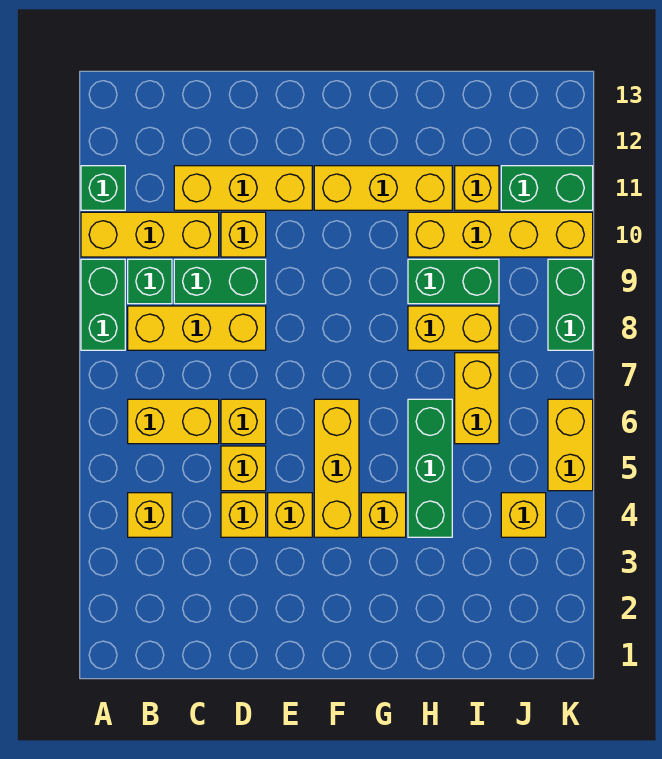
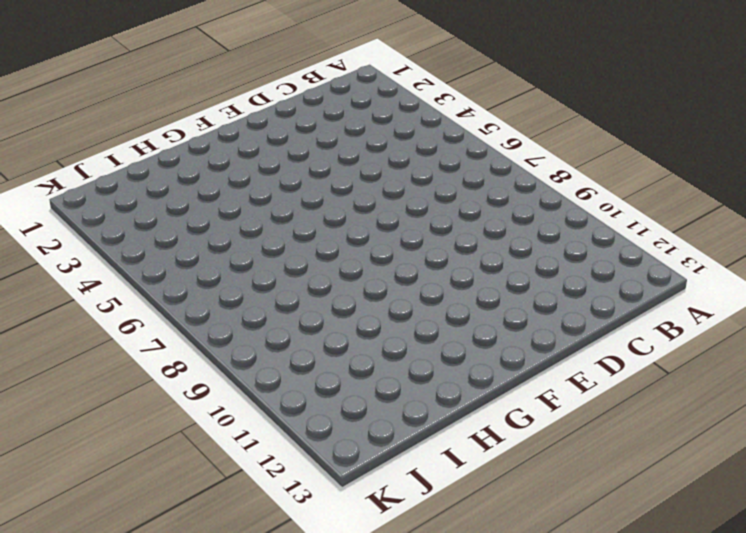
none -> green 1x2 brick [81,259,125,350]
none -> yellow 1x3 brick [81,212,219,257]
none -> green 1x1 brick [81,166,125,210]

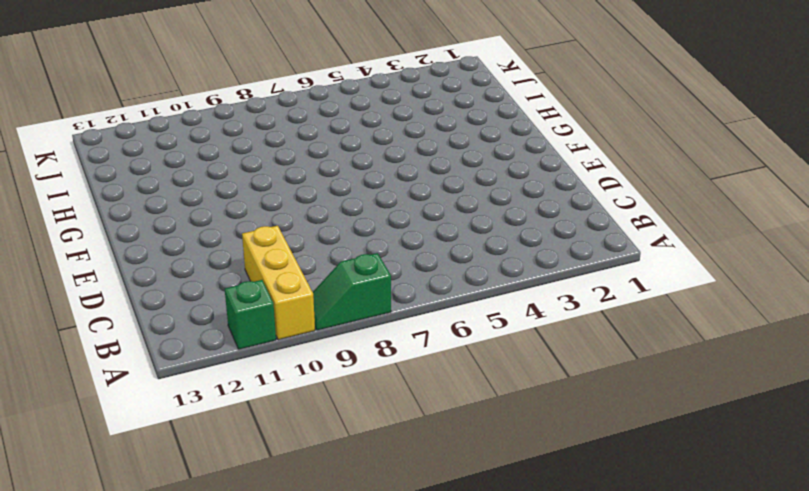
green 1x2 slope [313,253,391,330] -> green 1x2 brick [81,259,125,350]
none -> yellow 1x1 brick [128,493,172,537]
none -> yellow 1x2 brick [128,399,219,444]
none -> yellow 1x3 brick [128,306,266,350]

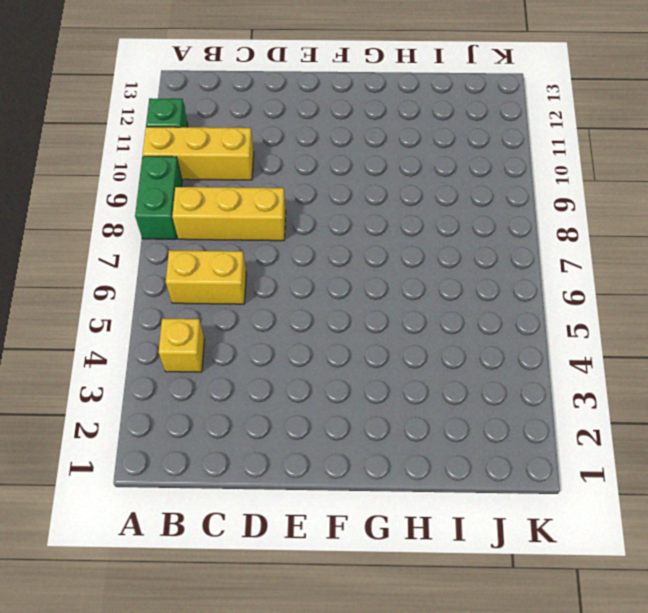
none -> green 1x1 brick [128,259,172,304]
none -> green 1x2 brick [174,259,266,304]
none -> yellow 1x3 brick [174,166,312,210]

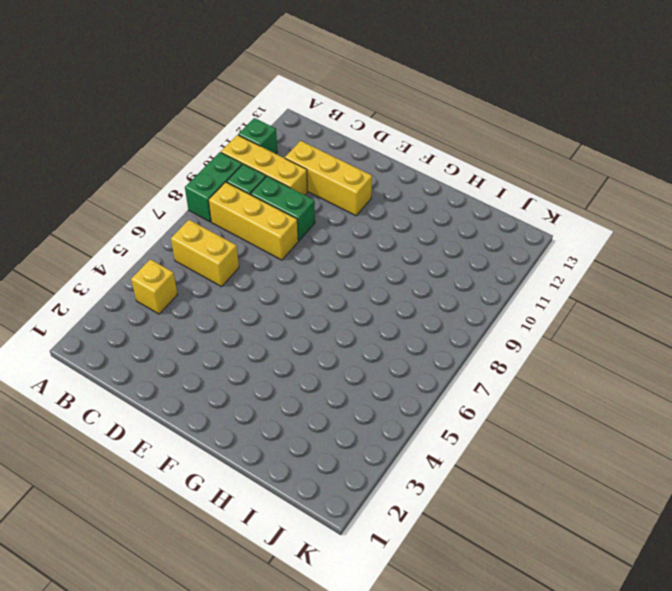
none -> yellow 1x1 brick [221,493,266,537]
none -> yellow 1x1 brick [221,446,266,491]
none -> yellow 1x1 brick [221,399,266,444]

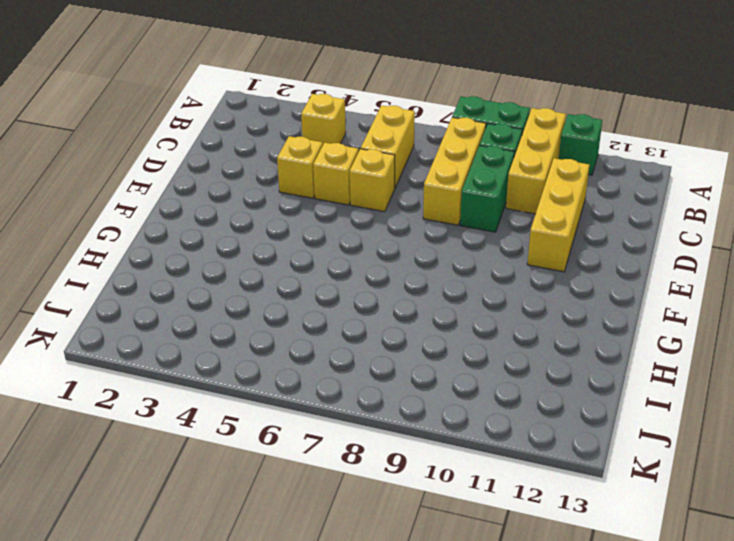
none -> yellow 1x1 brick [221,212,266,257]
none -> yellow 1x1 brick [268,493,312,537]
none -> yellow 1x3 brick [314,399,359,537]

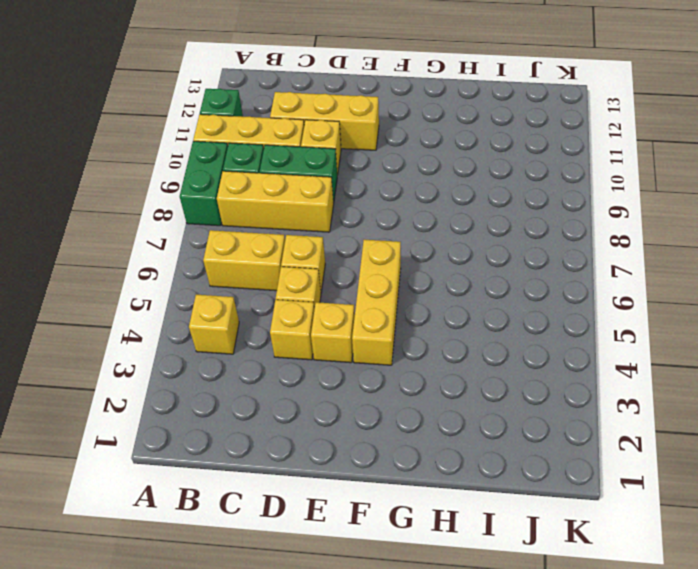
none -> yellow 1x3 brick [314,166,452,210]
none -> yellow 1x1 brick [361,493,406,537]
none -> green 1x3 brick [408,399,452,537]

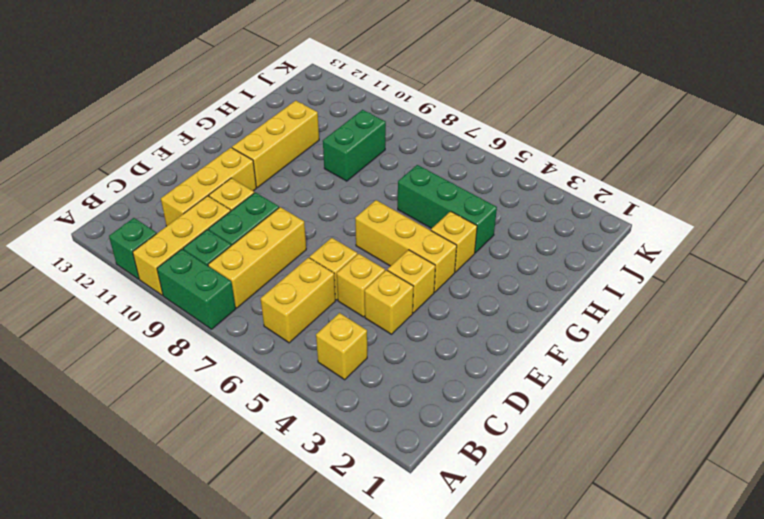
none -> yellow 1x2 brick [408,306,499,350]
none -> yellow 1x4 brick [408,212,593,257]
none -> yellow 1x2 brick [455,353,499,444]

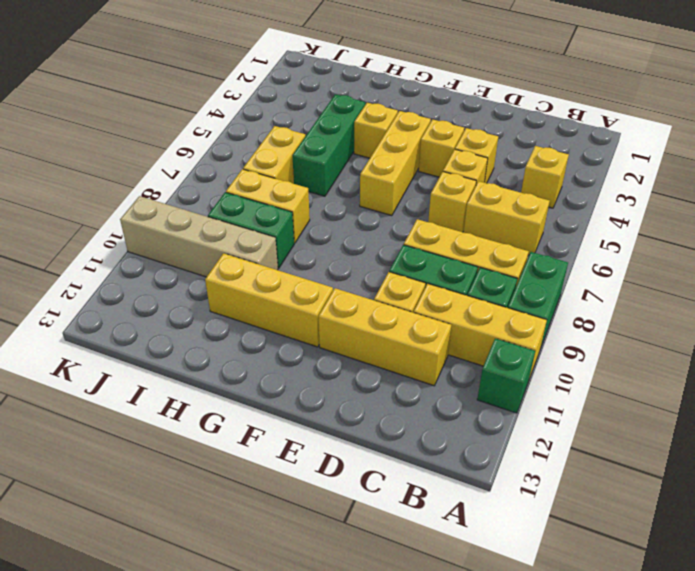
tan 1x4 brick [120,196,278,277] -> yellow 1x4 brick [408,212,593,257]
none -> yellow 1x1 brick [455,166,499,210]
none -> yellow 1x1 brick [501,493,546,537]
none -> green 1x2 brick [501,166,593,210]

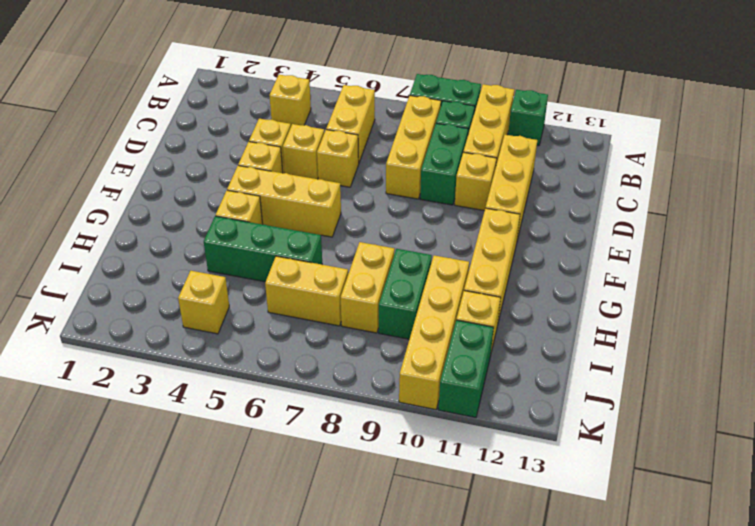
none -> yellow 1x2 brick [548,399,593,491]
none -> green 1x2 brick [548,259,593,350]

